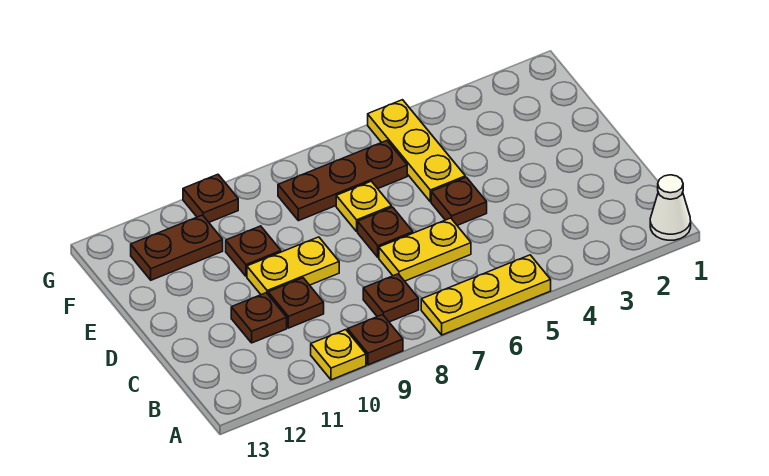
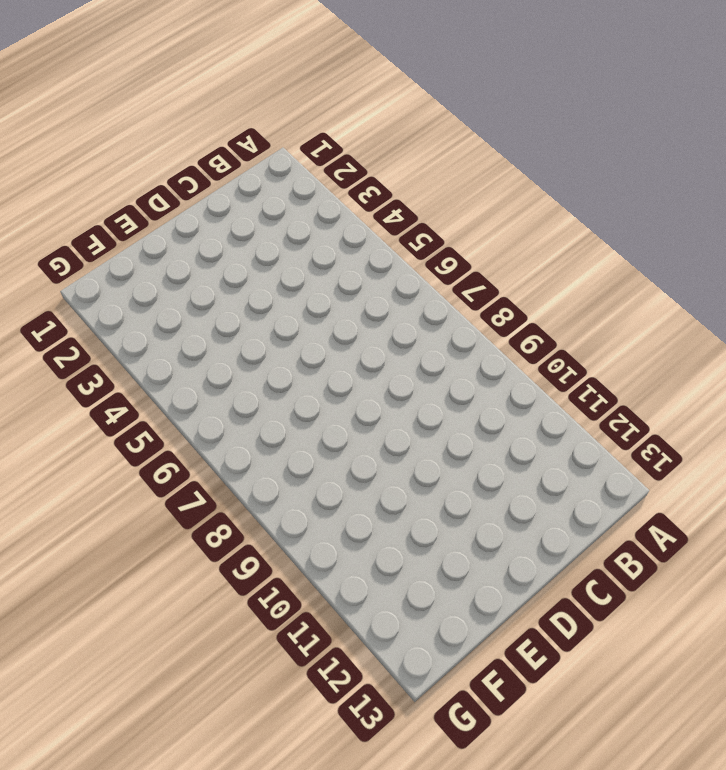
none -> white 1x1 cone [650,175,691,240]
none -> yellow 1x3 plate [421,255,551,335]
none -> brown 1x1 plate [348,315,403,365]

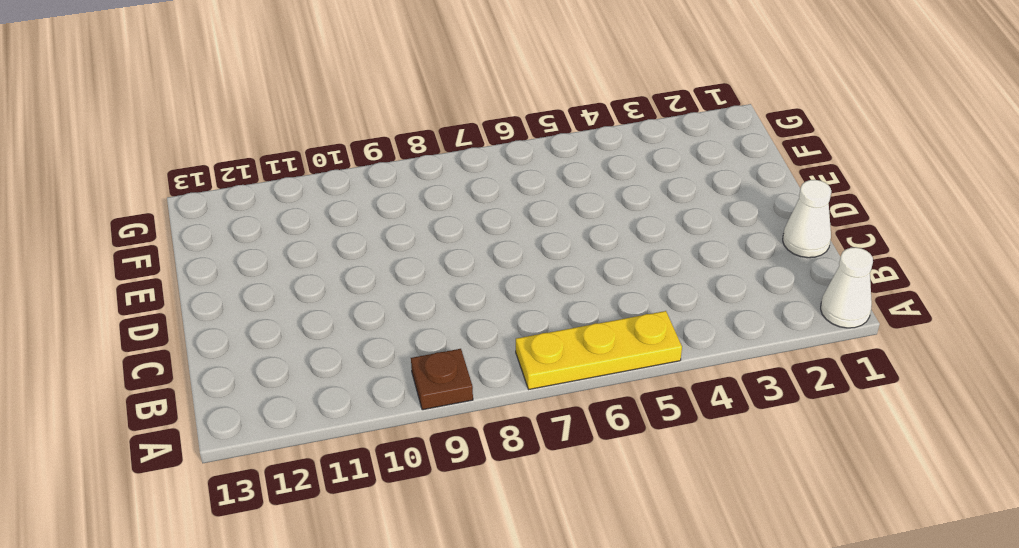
white 1x1 cone [783,180,831,258] -> none
none -> yellow 1x1 plate [311,330,366,380]
none -> brown 1x1 plate [363,274,419,322]
none -> yellow 1x2 plate [379,218,471,281]

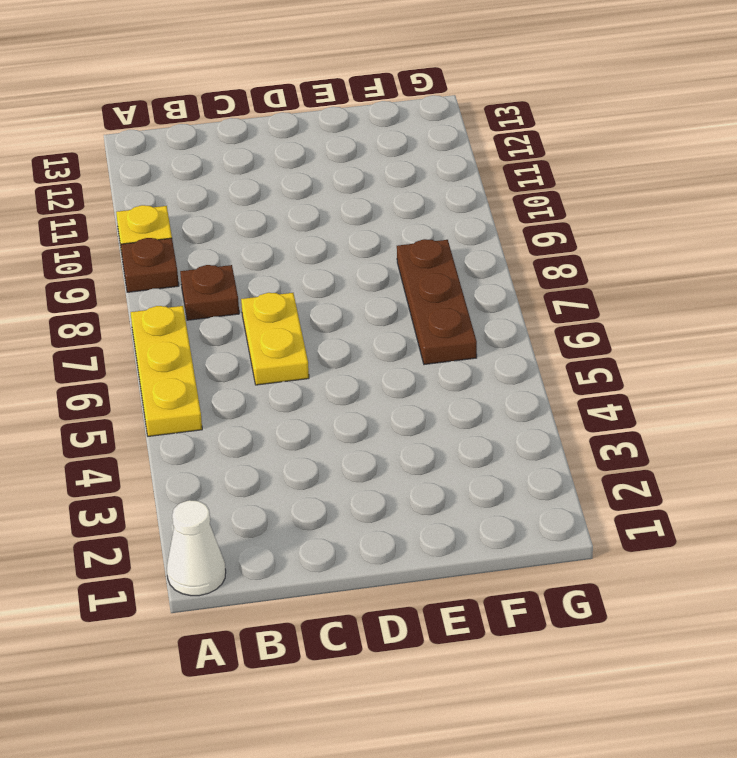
none -> brown 1x1 plate [268,278,324,328]
none -> brown 1x1 plate [231,293,287,343]
none -> brown 1x1 plate [431,177,487,225]

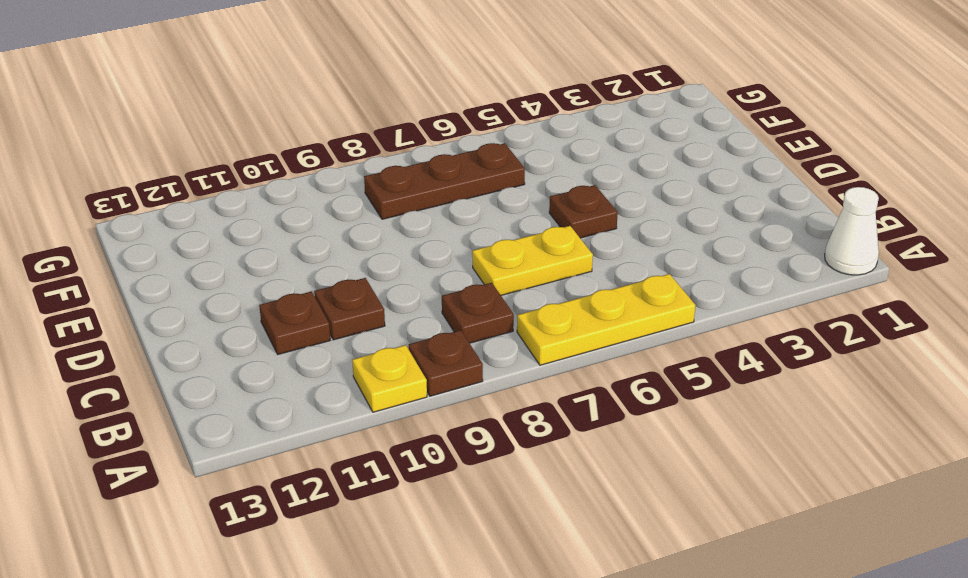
none -> brown 1x1 plate [358,207,413,257]
none -> yellow 1x2 plate [247,237,339,295]
none -> yellow 1x3 plate [368,100,465,202]

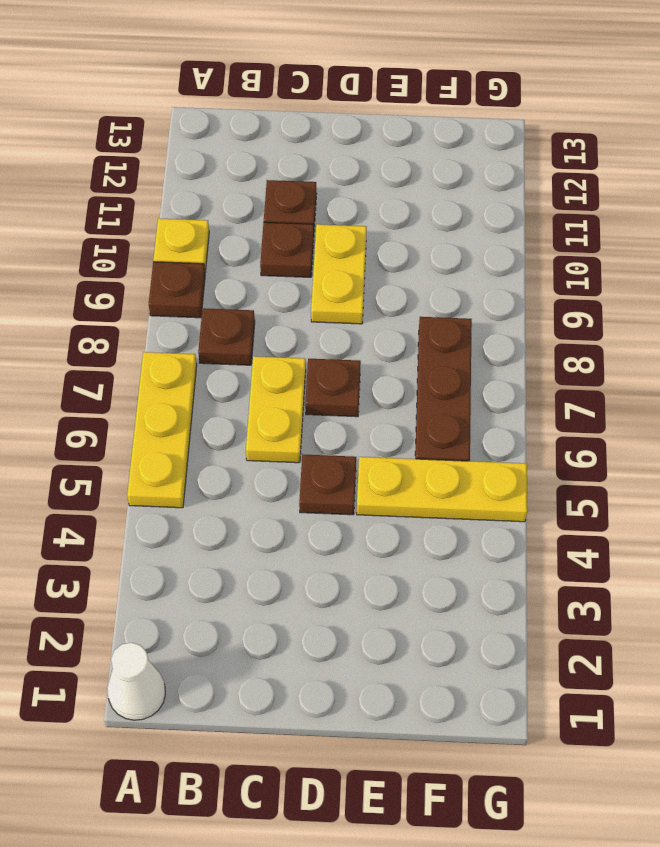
none -> yellow 1x1 plate [336,181,392,231]
none -> brown 1x1 plate [226,226,281,276]
none -> brown 1x2 plate [131,215,223,280]

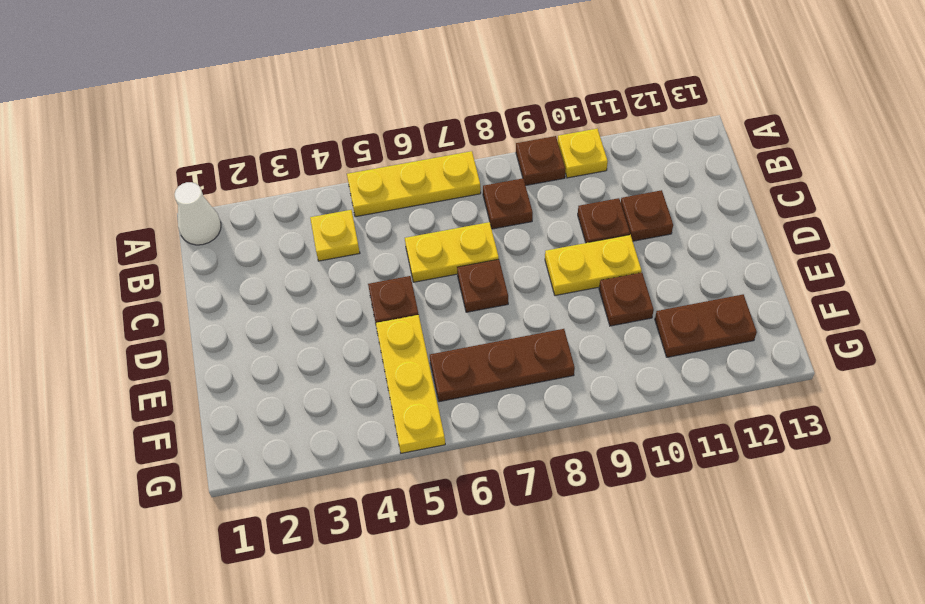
yellow 1x1 plate [310,210,360,261] -> yellow 1x1 plate moved to [336,181,392,231]
none -> brown 1x1 plate [183,174,238,222]

